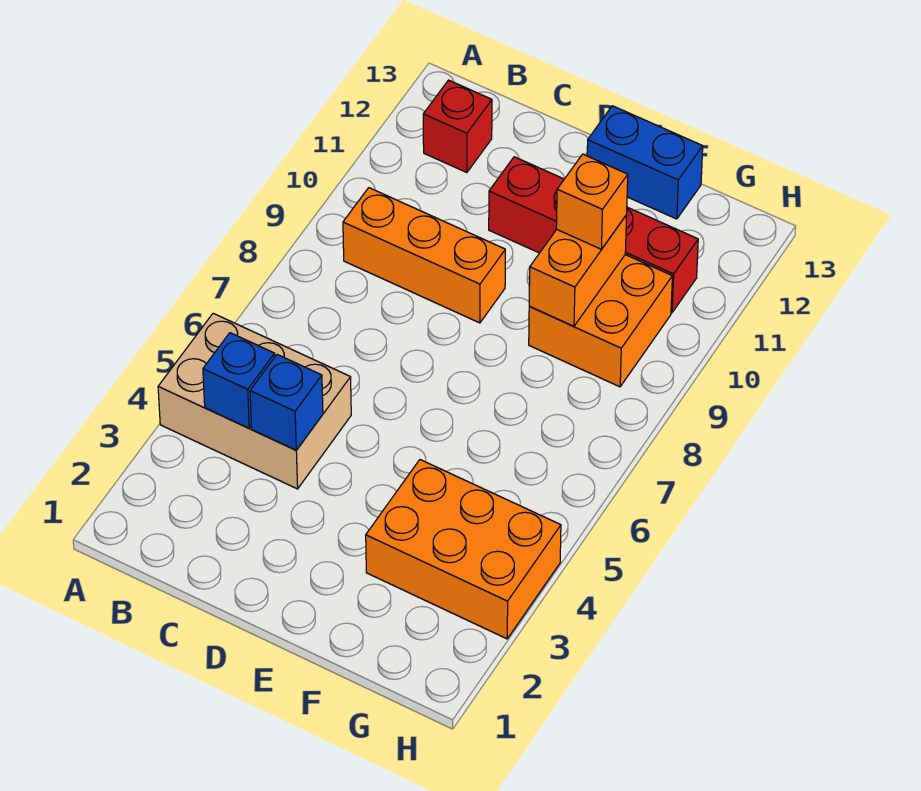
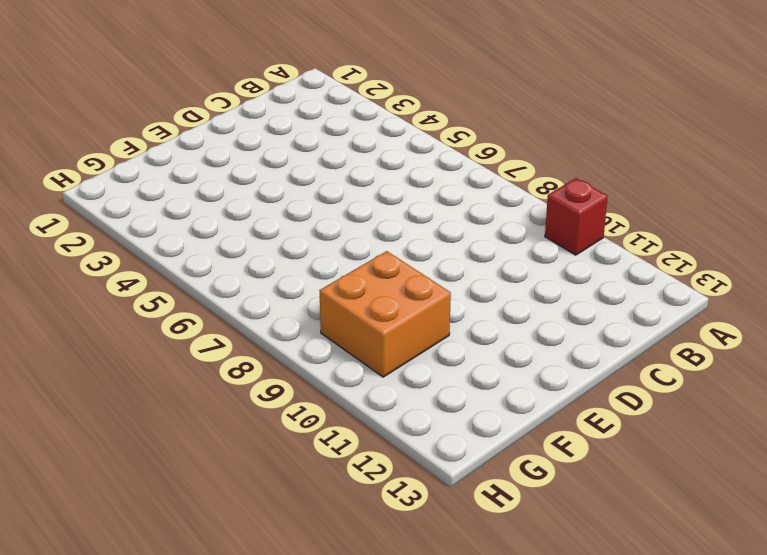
red 1x1 brick [545,178,608,255] -> red 1x1 brick moved to [423,80,492,172]
none -> tan 2x3 brick [158,313,351,489]
none -> orange 1x3 brick [343,188,505,323]

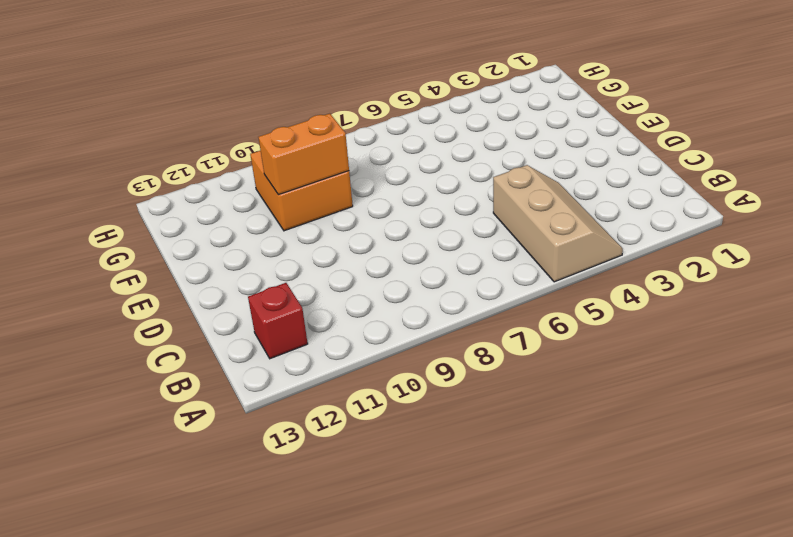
tan 2x3 slope [493,165,623,282] -> tan 2x3 brick [158,313,351,489]
none -> orange 1x3 brick [343,188,505,323]
none -> red 1x4 brick [489,157,698,313]

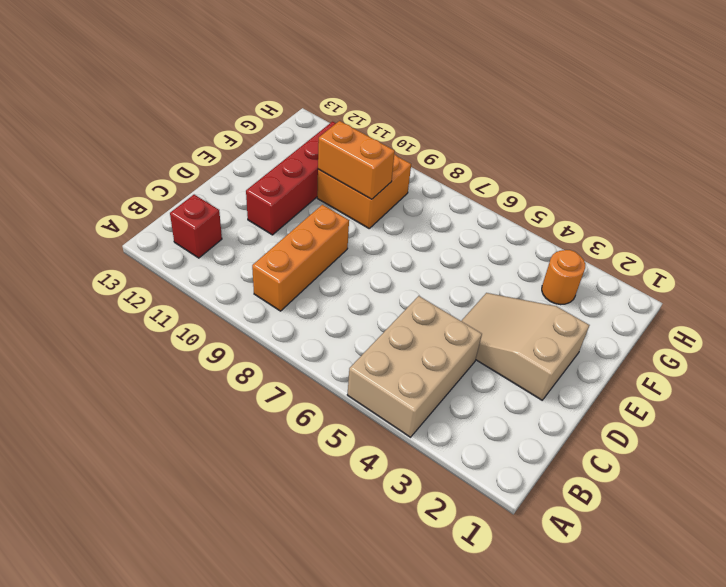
tan 2x3 slope [462,293,589,400] -> none
orange 1x1 round brick [542,250,585,305] -> orange 2x3 brick [366,460,561,639]
none -> blue 1x2 brick [587,106,703,219]
none -> blue 1x1 brick [203,333,275,428]

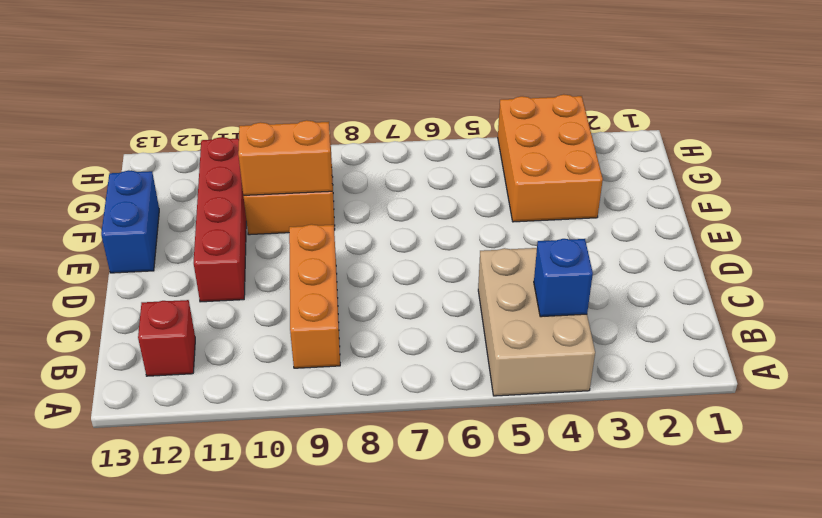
none -> blue 1x1 brick [250,355,323,450]
none -> orange 1x1 brick [556,154,628,249]

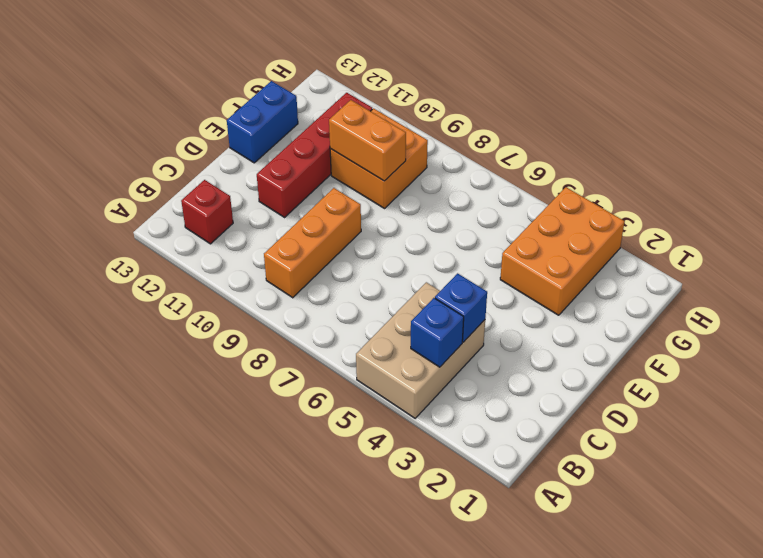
none -> orange 1x1 brick [556,154,628,249]

